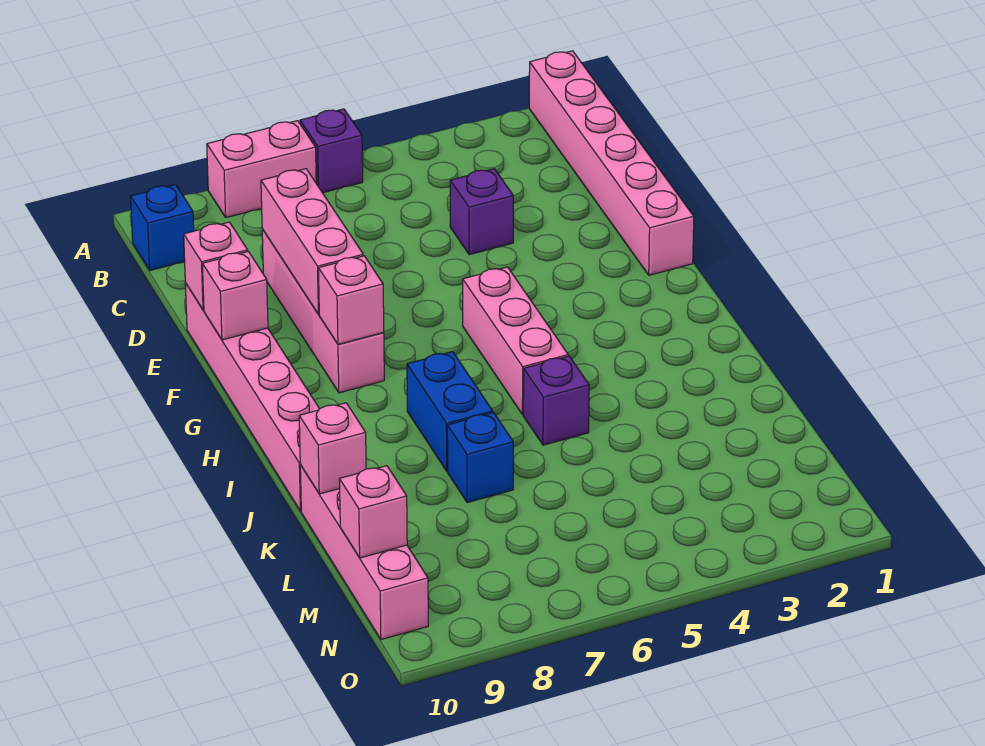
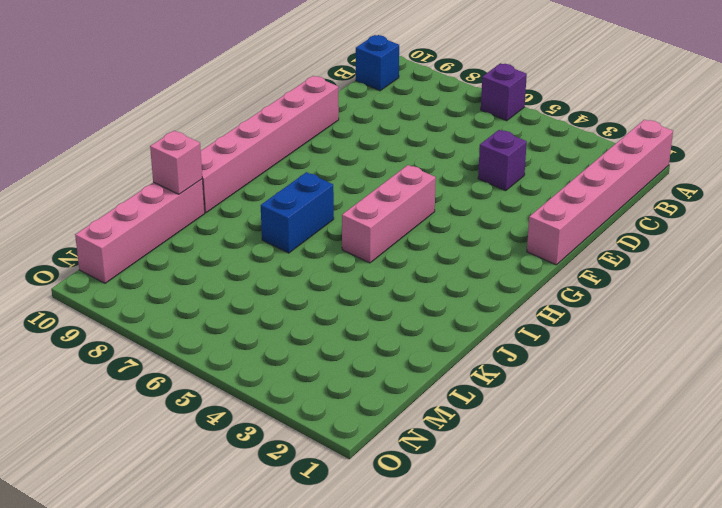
none -> pink 1x2 brick [207,121,316,218]
none -> pink 1x4 brick [262,229,384,393]
none -> purple 1x1 brick [523,356,589,445]

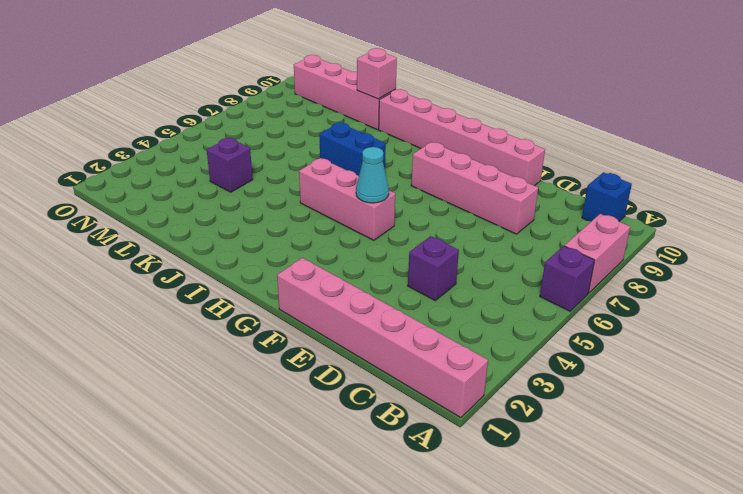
cyan 1x1 cone [356,147,389,203] -> none
purple 1x1 brick [207,138,253,192] -> purple 1x1 brick moved to [523,356,589,445]
none -> blue 1x1 brick [447,413,513,503]
none -> pink 1x3 brick [261,169,363,315]
none -> pink 1x1 brick [184,222,248,310]

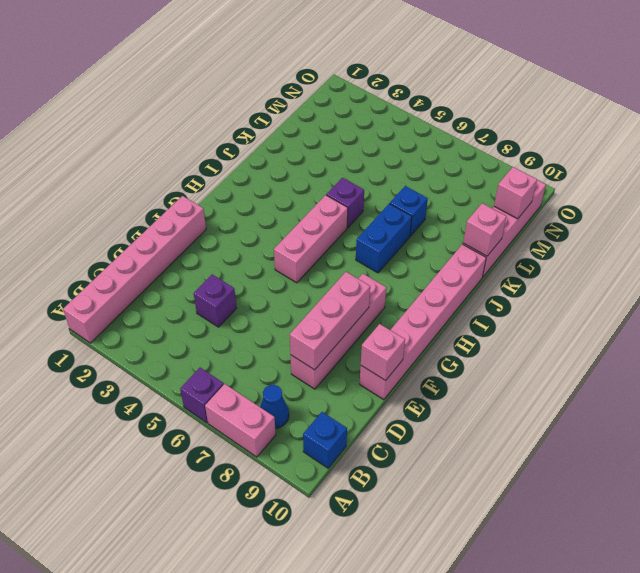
blue 1x1 cone [260,385,289,428] -> none
none -> pink 1x1 brick [202,251,268,340]
none -> pink 1x1 brick [318,256,384,344]

